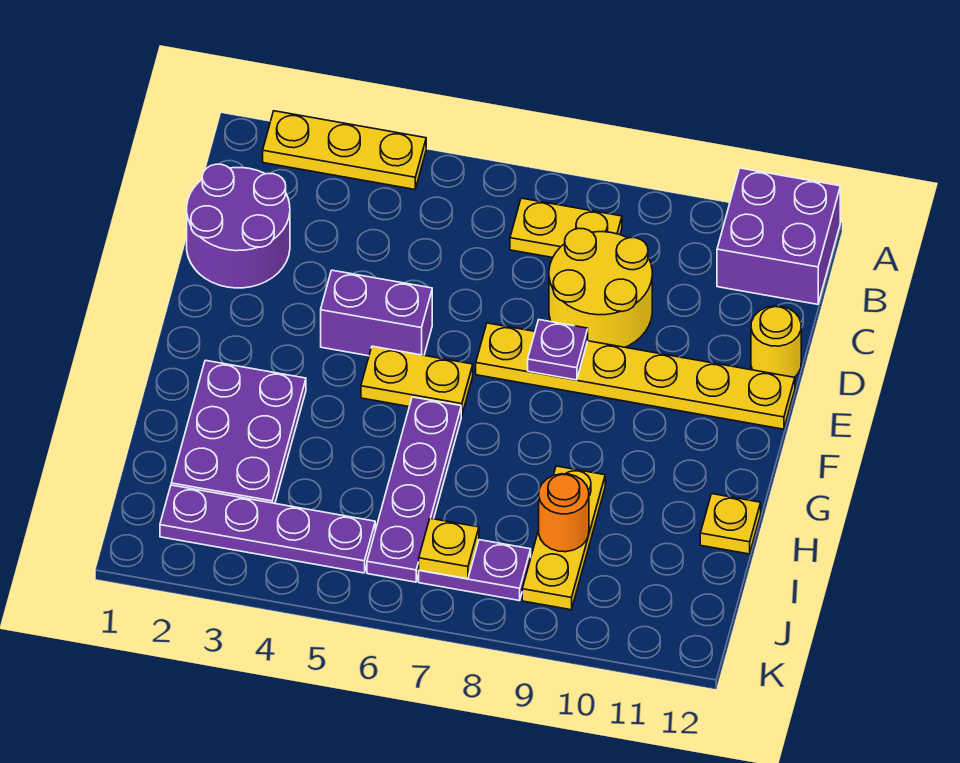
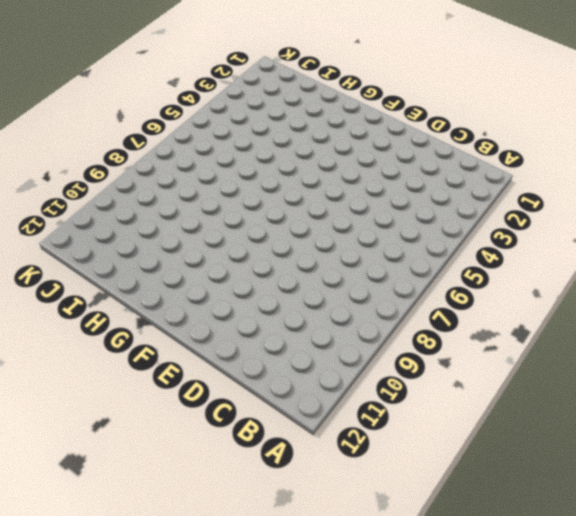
none -> yellow 1x3 plate [263,111,426,189]
none -> purple 2x2 brick [717,168,840,304]
none -> yellow 1x2 plate [510,198,622,258]

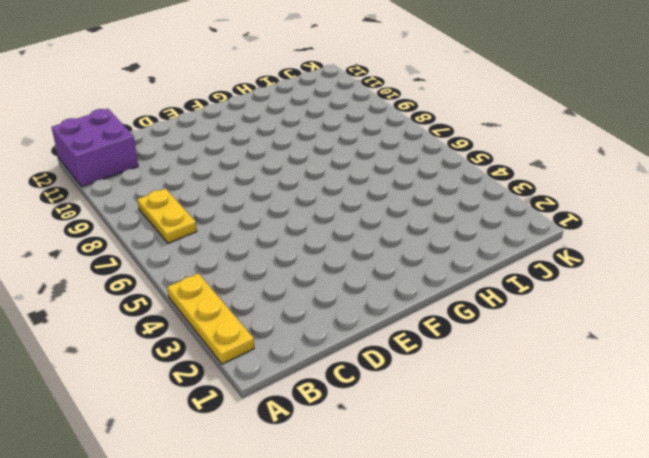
none -> purple 2x2 round brick [187,164,290,288]
none -> yellow 2x2 round brick [549,228,652,347]
none -> yellow 1x1 round brick [751,306,801,377]

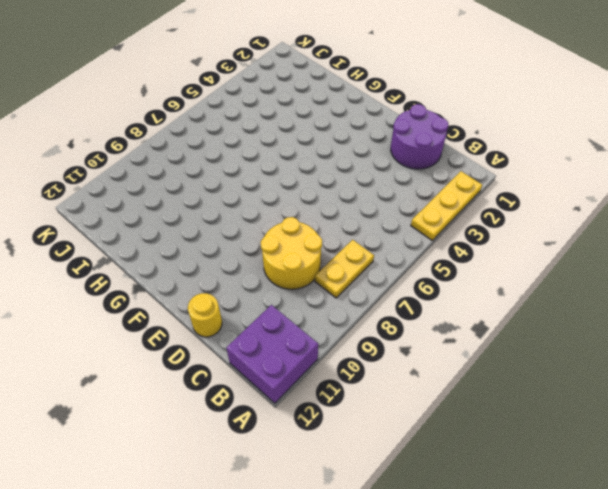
none -> purple 1x2 brick [321,270,432,356]
none -> yellow 1x6 plate [476,323,795,429]
none -> yellow 1x2 plate [361,346,473,416]

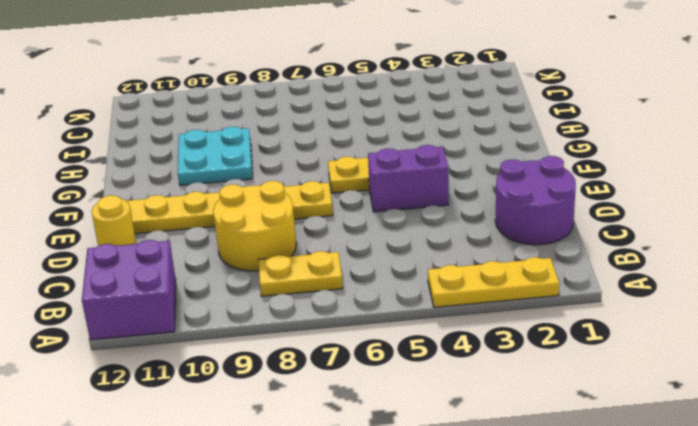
cyan 2x2 plate [178,127,252,186] -> yellow 1x3 plate [522,466,605,610]
none -> purple 2x3 plate [171,360,306,503]
none -> purple 1x4 plate [367,397,461,582]
none -> yellow 1x1 plate [700,494,761,554]

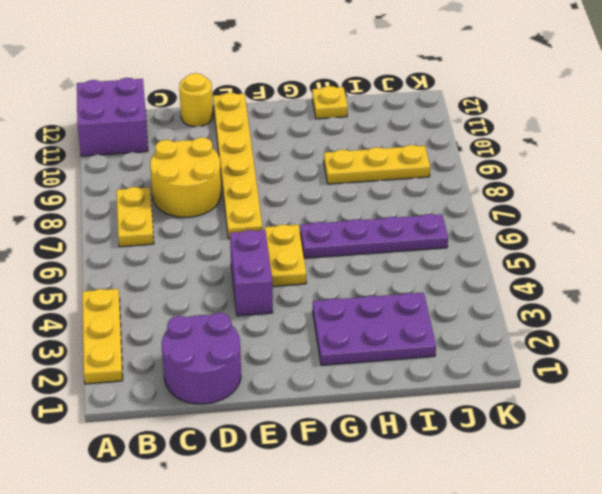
none -> purple 1x4 plate [160,485,375,573]
none -> purple 1x2 plate [419,540,531,601]
none -> purple 1x1 plate [528,320,588,380]

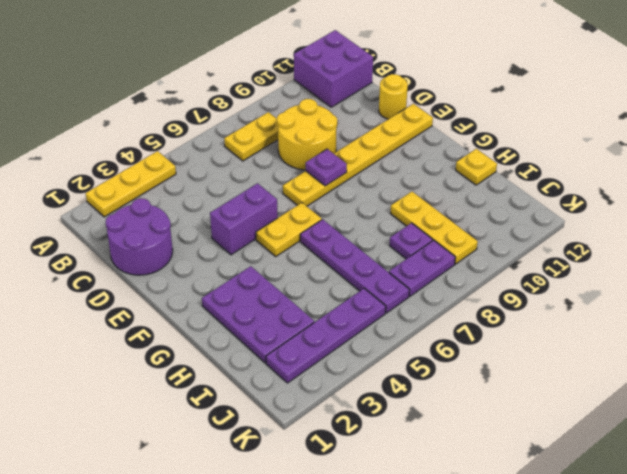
purple 1x1 plate [390,223,433,259] -> none
none -> orange 1x1 round brick [539,474,589,552]
none -> yellow 1x1 plate [419,518,479,579]

